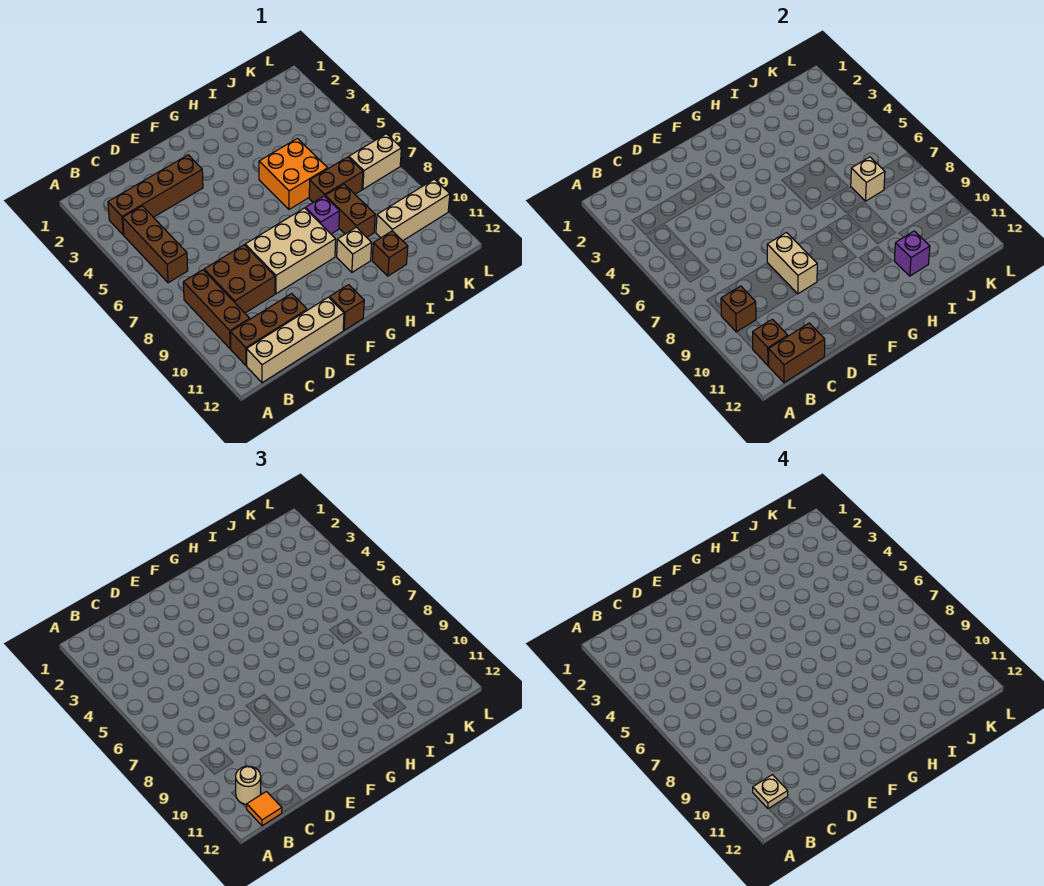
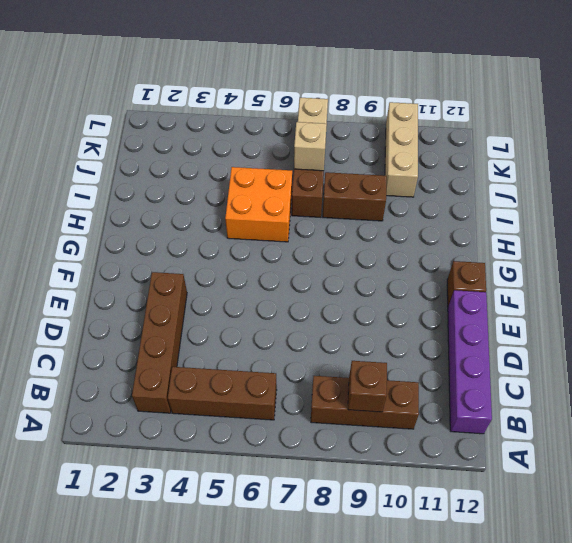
purple 1x4 brick [448,290,492,434] -> tan 1x4 brick [247,297,344,383]
none -> brown 1x3 brick [231,294,307,366]
none -> brown 2x2 brick [204,245,275,313]
none -> tan 2x3 brick [245,208,336,294]

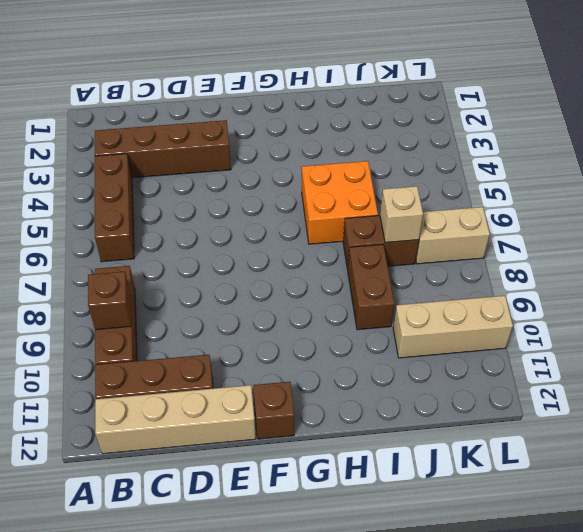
none -> brown 2x2 brick [204,245,275,313]
none -> tan 2x3 brick [245,208,336,294]
none -> purple 1x1 brick [306,196,340,234]

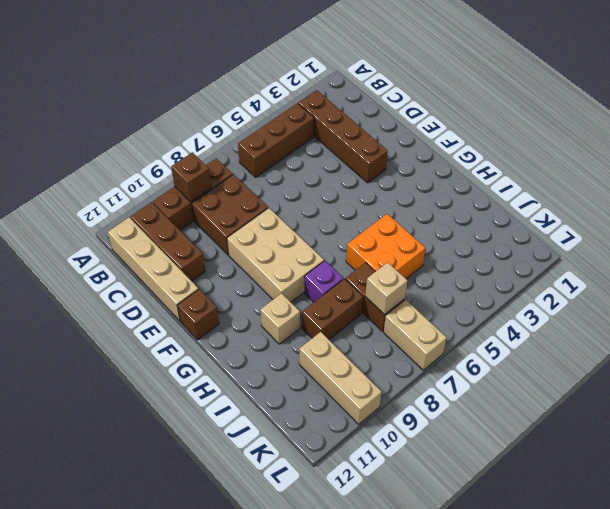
none -> brown 1x1 brick [372,231,408,276]
none -> brown 1x1 brick [753,319,788,366]
none -> brown 1x2 brick [769,323,825,383]

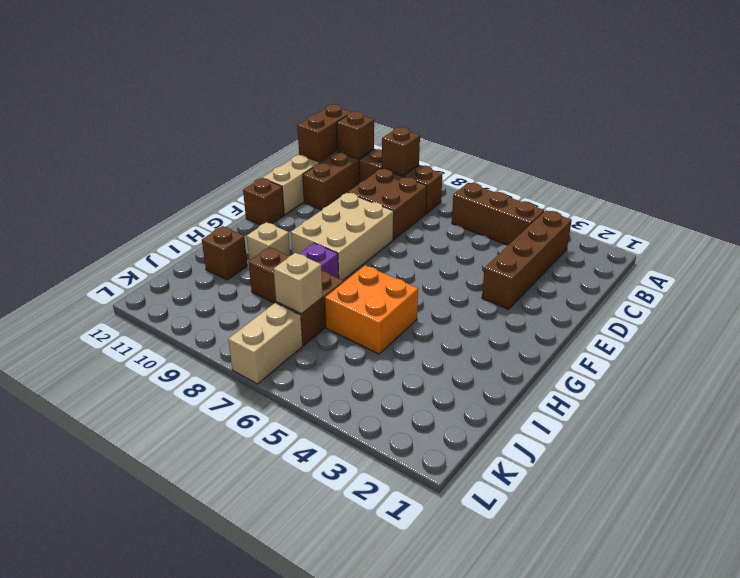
none -> tan 1x3 brick [376,179,450,241]
none -> tan 1x2 brick [767,232,817,294]
none -> purple 1x1 brick [894,231,930,276]

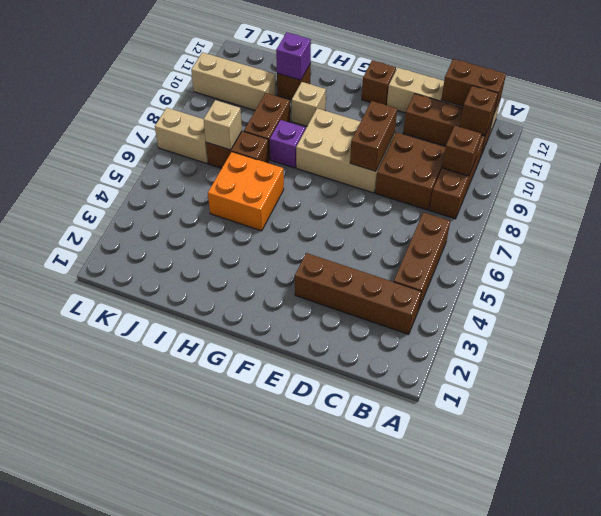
brown 1x2 brick [350,101,397,171] -> tan 1x2 brick [767,232,817,294]
none -> tan 1x1 round brick [236,766,261,804]
none -> orange 1x1 tile [247,791,282,826]
none -> tan 1x1 plate [753,775,788,809]

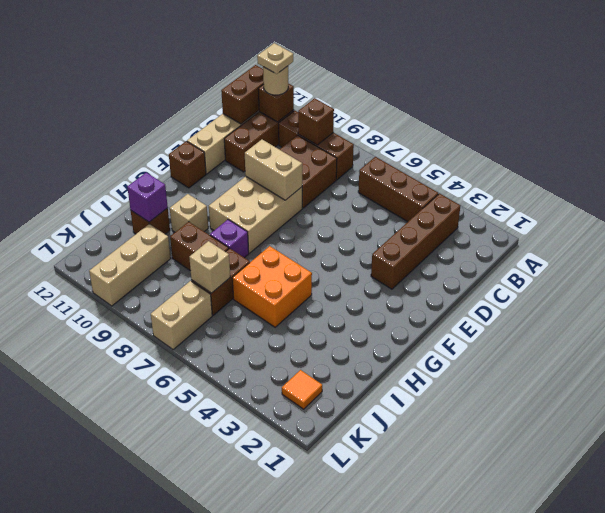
orange 1x1 tile [282,370,322,409] -> orange 1x1 tile moved to [247,791,282,826]

